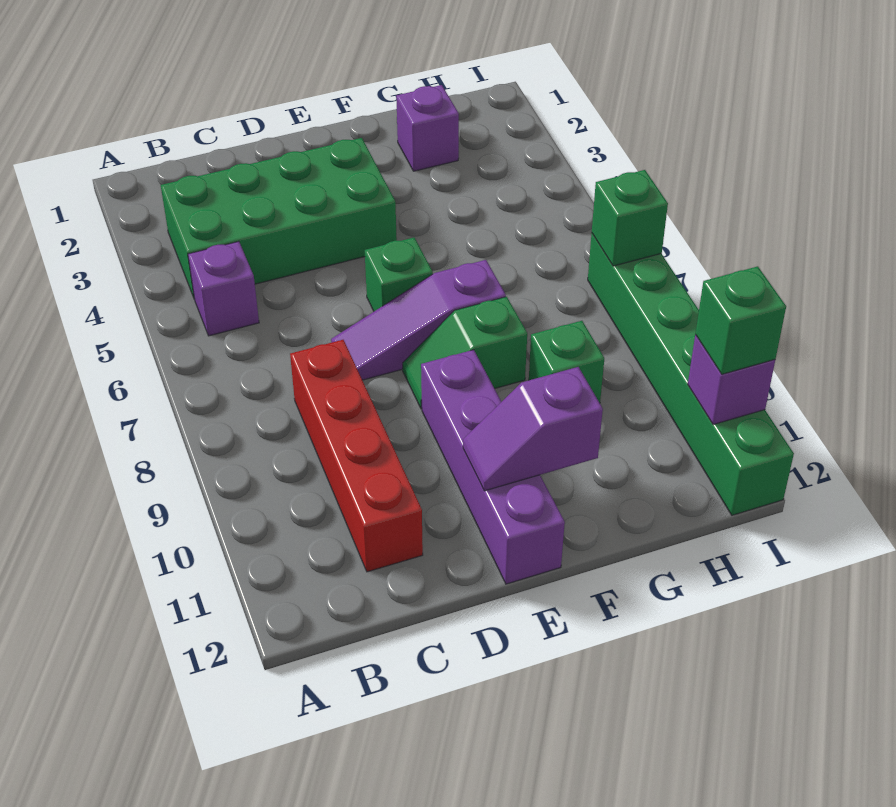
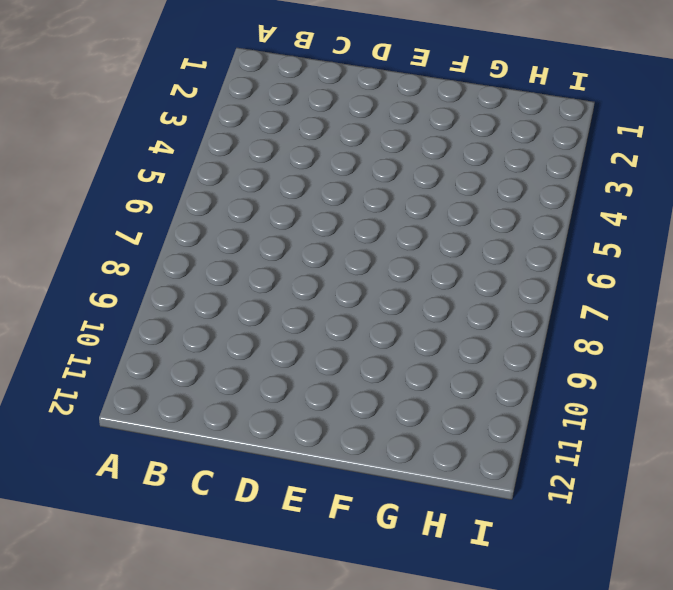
none -> green 2x4 brick [161,138,397,299]
none -> purple 1x1 brick [188,241,259,336]
none -> red 1x4 brick [290,340,423,572]

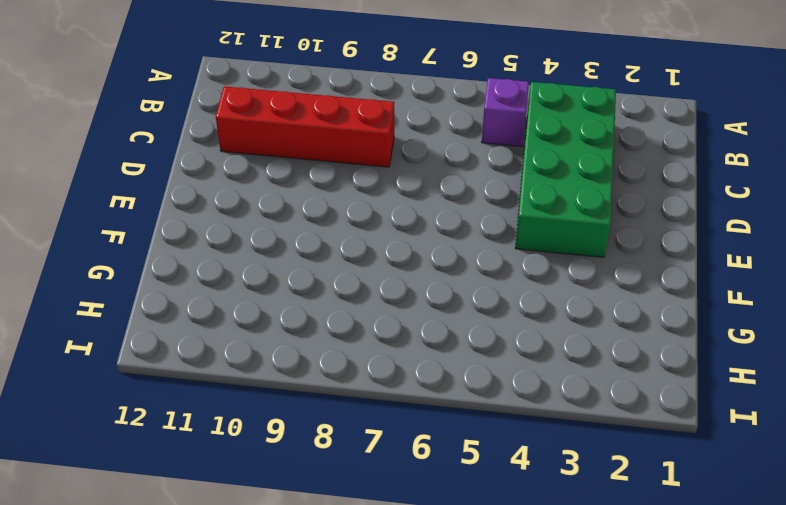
none -> purple 1x3 slope [331,260,506,380]
none -> green 1x1 brick [365,238,433,311]
none -> green 1x2 slope [403,297,527,409]

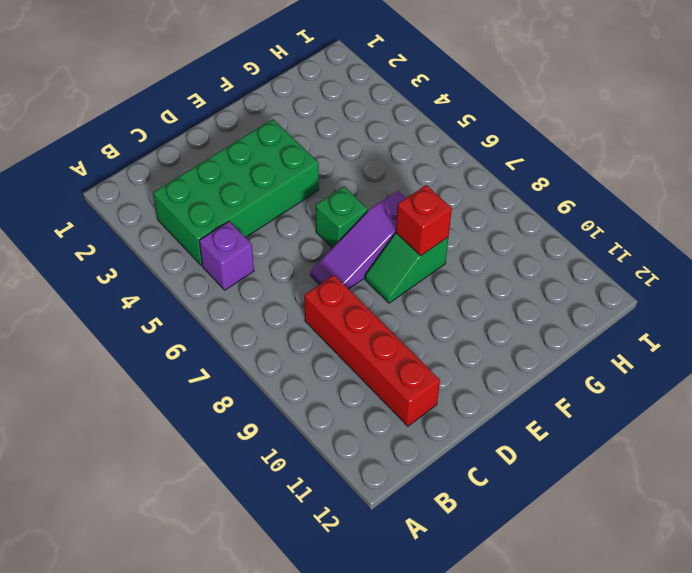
red 1x1 brick [396,185,452,255] -> none
none -> purple 1x4 brick [421,350,565,584]
none -> purple 1x1 brick [396,85,459,171]
none -> green 1x1 brick [529,321,604,403]

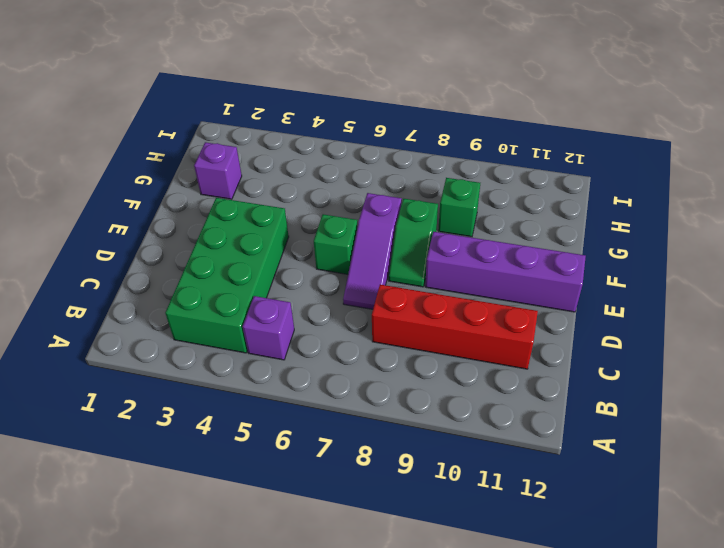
none -> green 1x6 brick [588,233,794,515]
none -> purple 1x2 slope [463,367,603,491]
none -> green 1x1 brick [592,170,668,266]

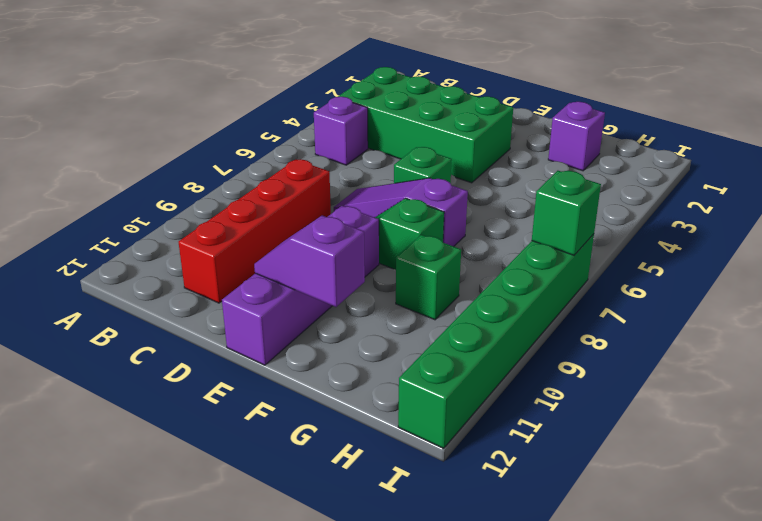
none -> purple 1x1 brick [688,335,775,425]
none -> green 1x1 brick [695,266,786,374]

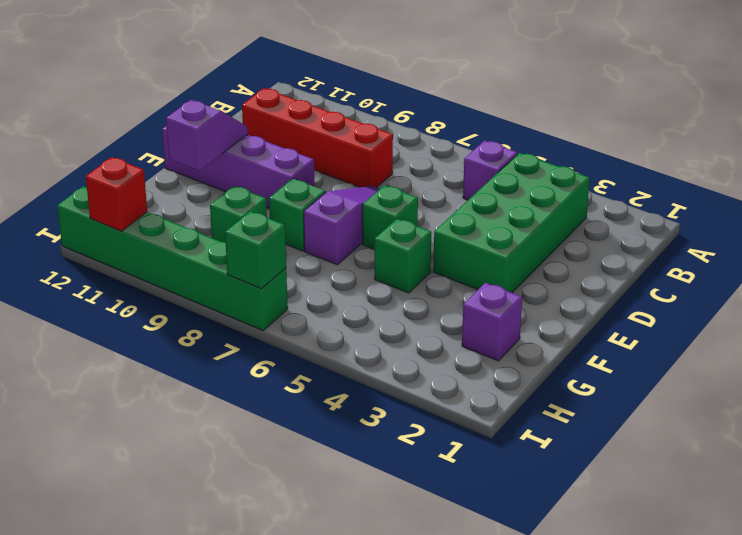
green 1x1 brick [375,219,431,293] -> green 1x1 brick moved to [695,266,786,374]
red 1x1 brick [86,157,147,231] -> purple 1x1 brick [688,335,775,425]

